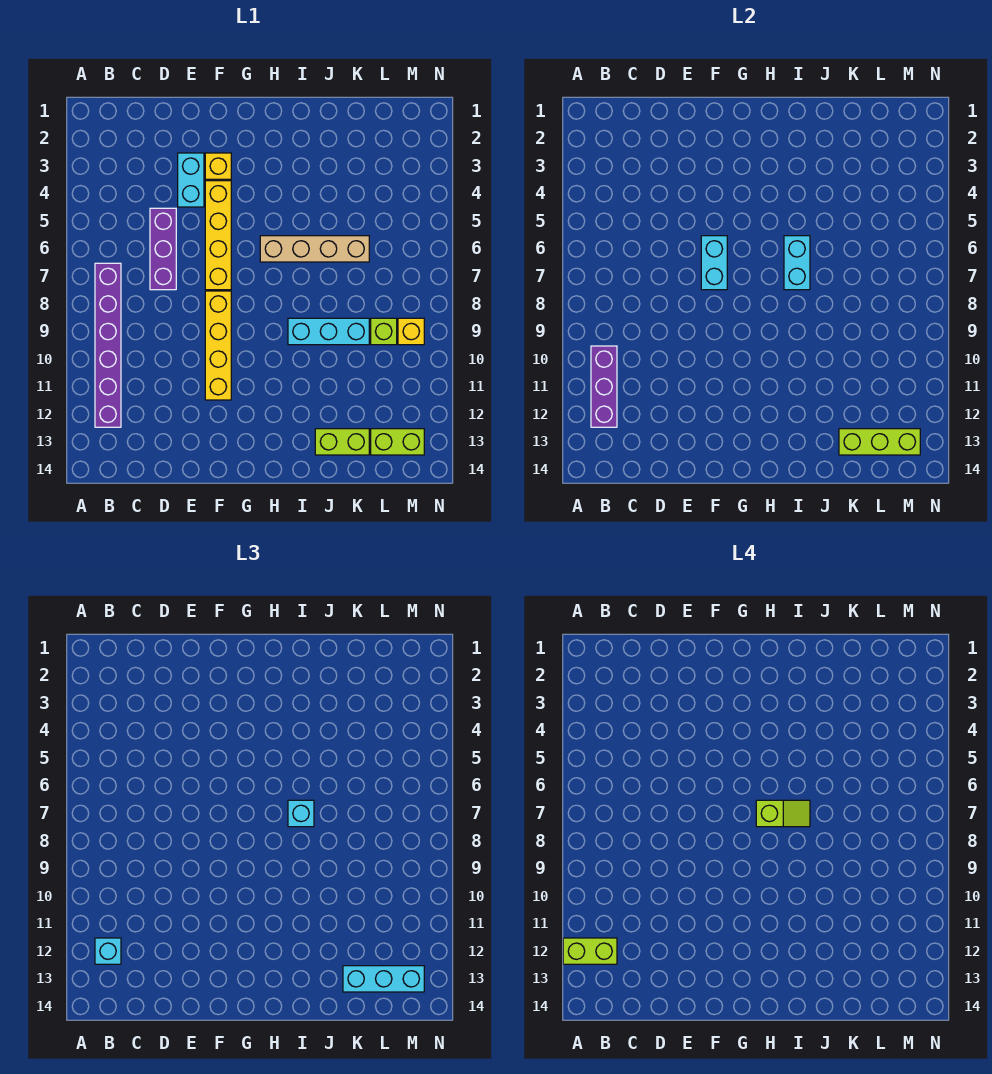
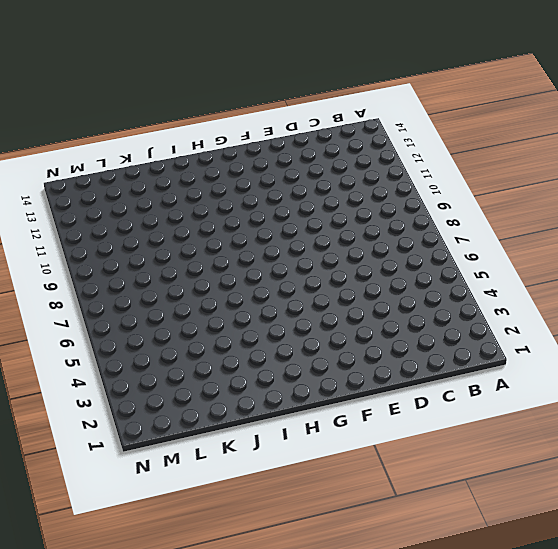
none -> purple 1x6 brick [95,263,121,427]
none -> purple 1x3 brick [150,208,176,290]
none -> cyan 1x2 brick [178,153,204,207]

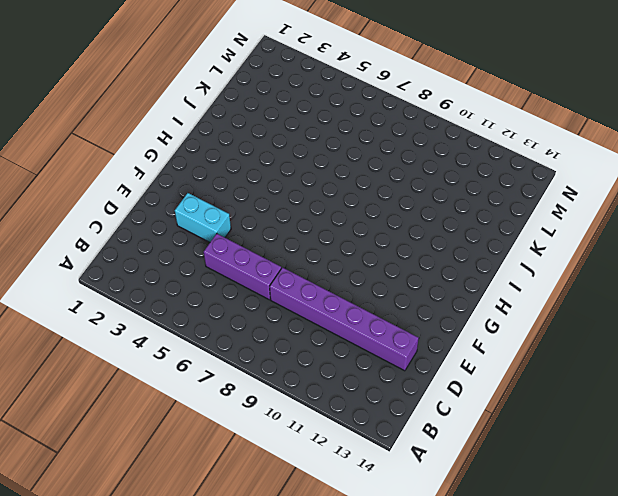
purple 1x6 brick [270,268,419,371] -> purple 1x6 brick moved to [95,263,121,427]
none -> yellow 1x1 brick [205,153,231,179]
none -> yellow 1x4 brick [205,181,231,290]
none -> yellow 1x4 brick [205,291,231,400]

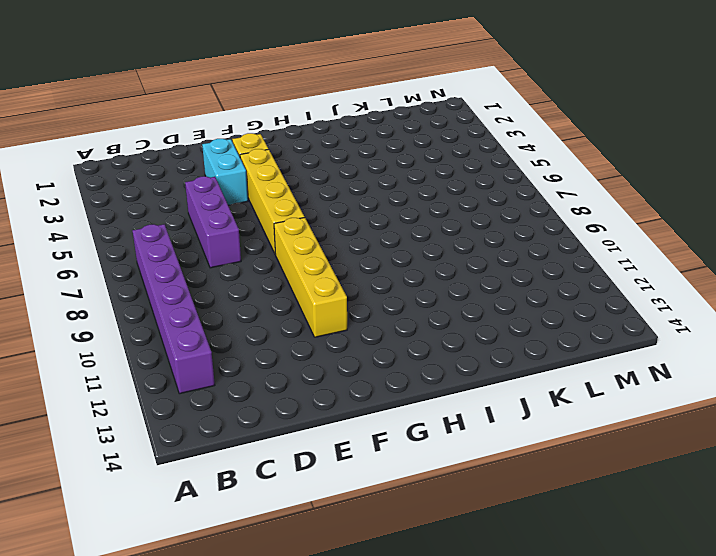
none -> tan 1x4 brick [260,236,369,262]
none -> cyan 1x3 brick [288,318,369,345]
none -> lime 1x2 brick [315,429,369,455]

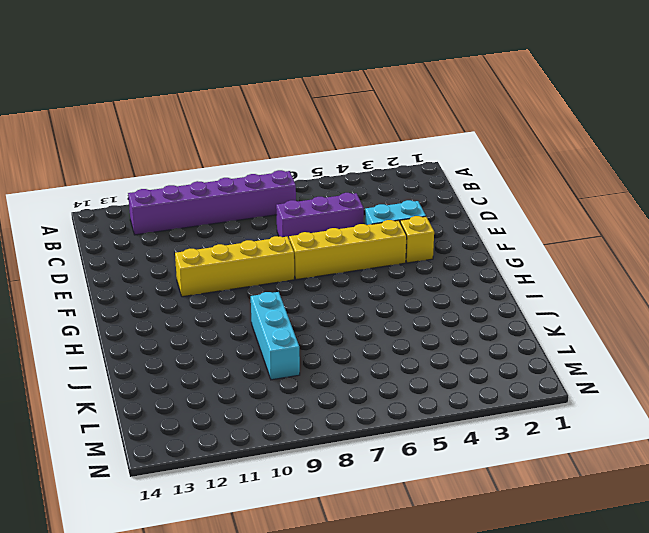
none -> tan 1x4 brick [260,236,369,262]
none -> lime 1x2 brick [315,429,369,455]
none -> lime 1x1 brick [371,318,397,345]

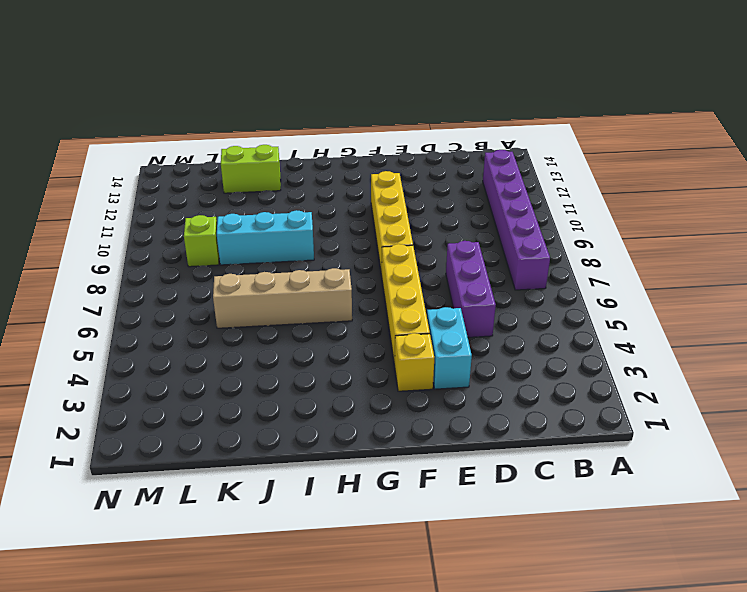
none -> lime 1x2 brick [371,429,424,455]
none -> yellow 1x1 brick [398,318,424,345]
none -> purple 1x3 brick [591,346,617,427]

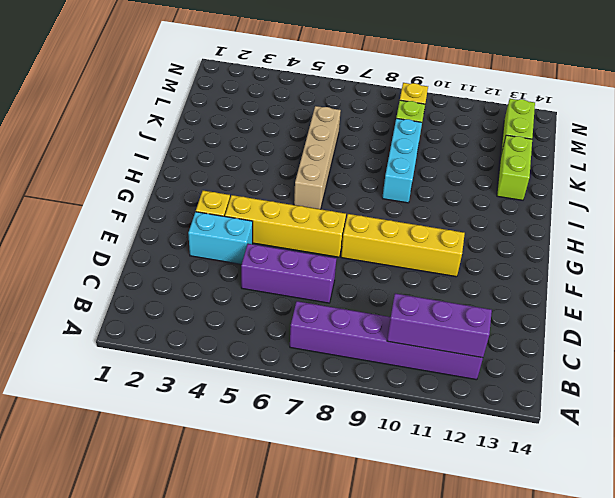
none -> cyan 1x2 brick [701,236,727,290]
none -> cyan 1x2 brick [784,236,810,290]
none -> lime 1x3 brick [839,429,920,455]

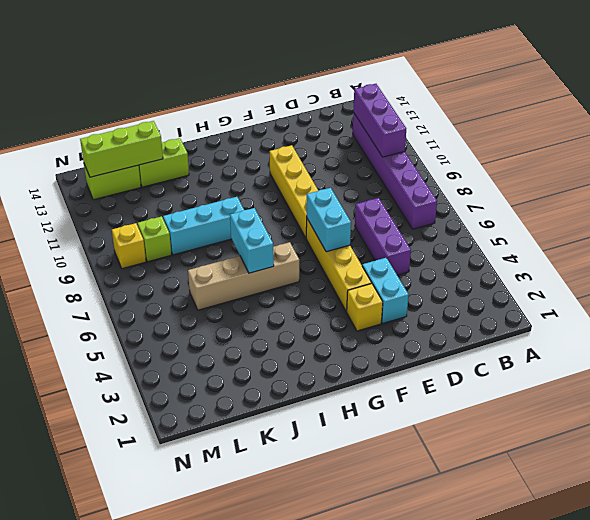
none -> cyan 1x1 brick [95,938,121,964]
none -> cyan 1x1 brick [288,800,314,827]
none -> cyan 1x3 brick [343,966,424,992]

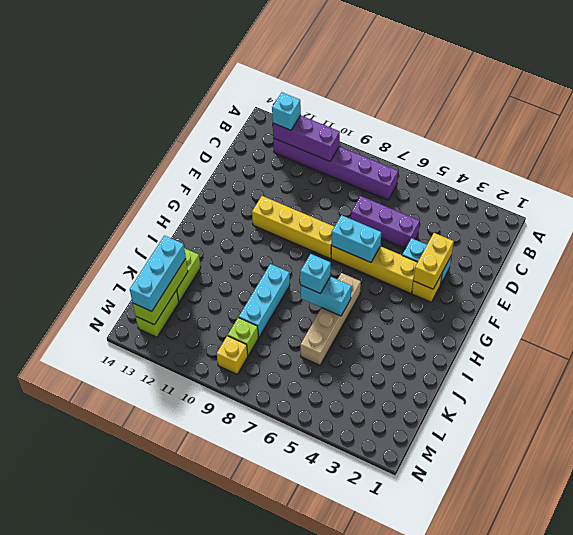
yellow 1x2 brick [413,233,454,289] -> none
none -> lime 1x2 brick [563,938,617,964]
none -> lime 1x2 slope [756,800,810,827]

